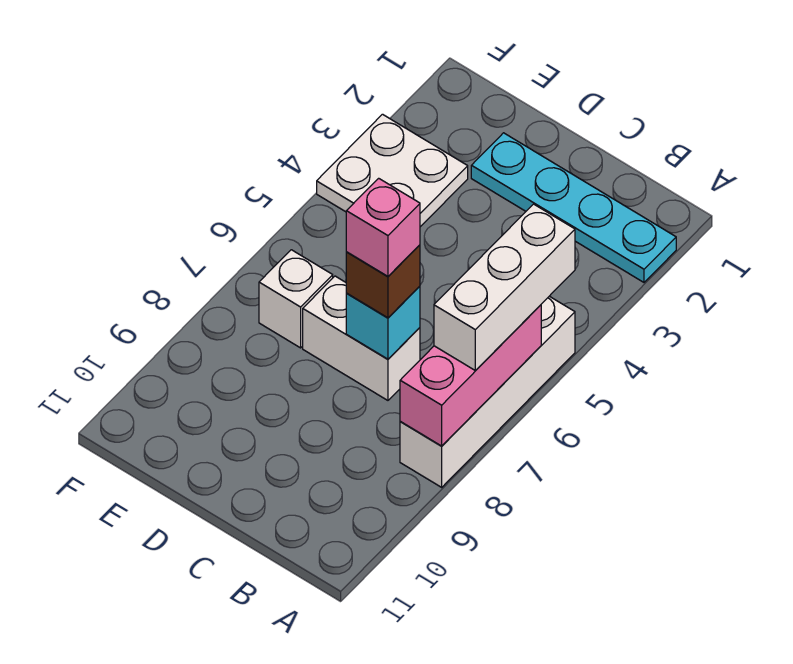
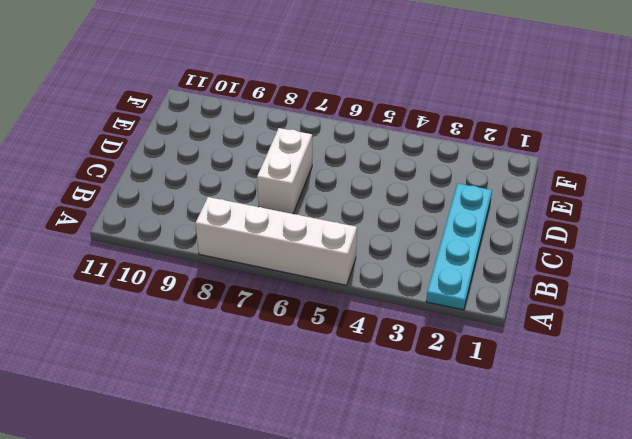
none -> white 2x2 plate [317,114,468,227]
none -> white 1x1 brick [259,250,333,348]

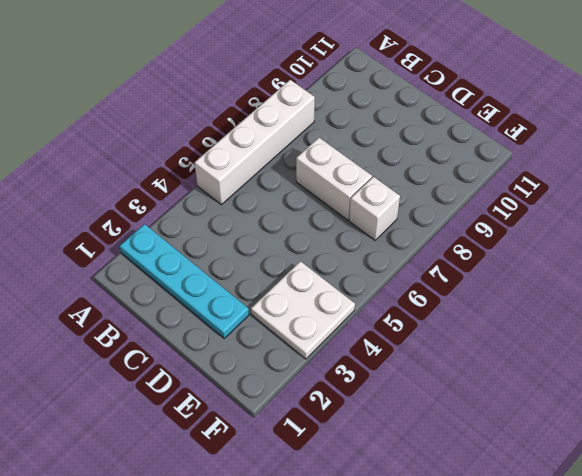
none -> pink 1x3 brick [400,305,541,446]
none -> cyan 1x1 brick [346,286,420,359]

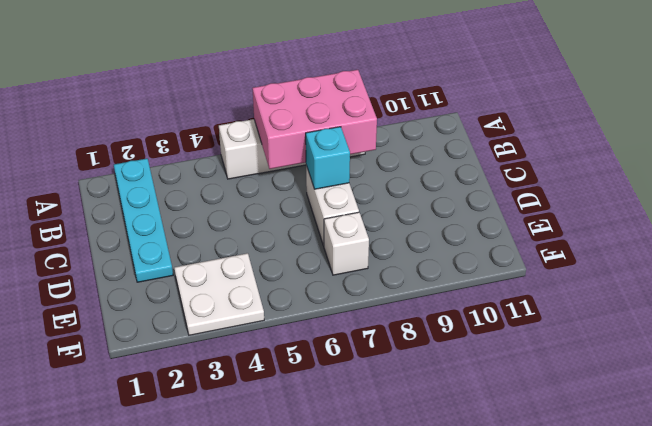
pink 2x3 brick [252,70,377,169] -> pink 1x3 brick [400,305,541,446]
none -> white 1x3 brick [434,204,575,371]
none -> brown 1x1 brick [346,245,420,318]

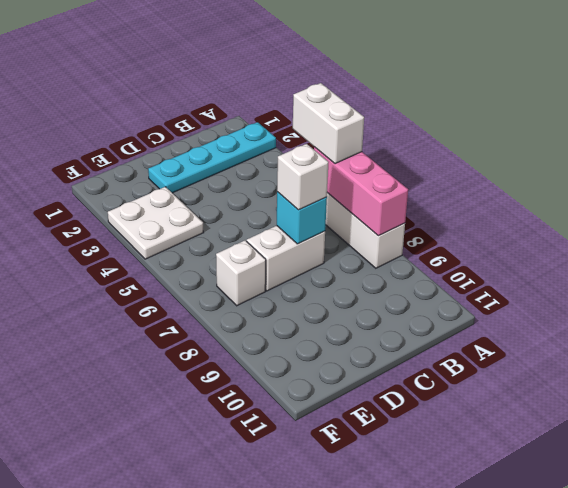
white 1x2 brick [293,83,364,164] -> white 1x3 brick [434,204,575,371]
white 1x1 brick [277,144,328,210] -> brown 1x1 brick [346,245,420,318]
none -> pink 1x1 brick [346,178,420,276]

